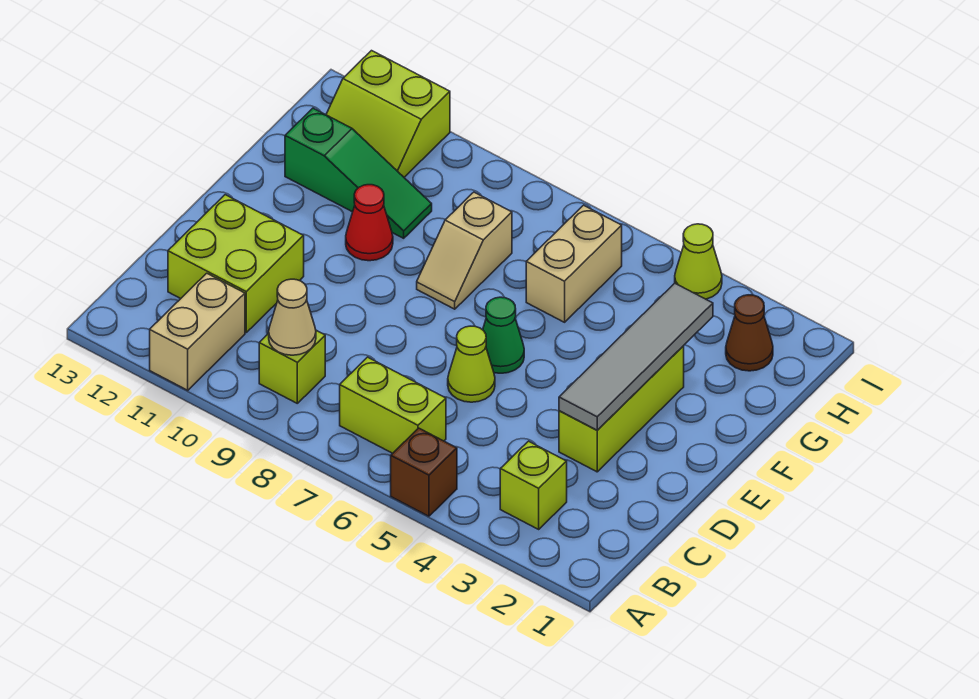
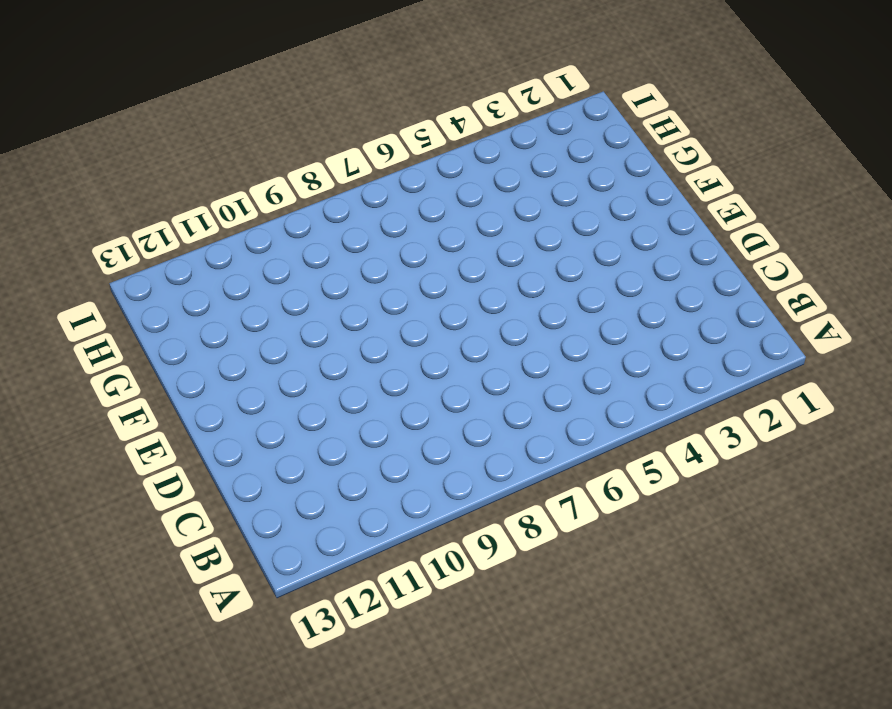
none -> brown 1x1 brick [391,428,457,516]
none -> tan 1x2 brick [150,273,245,390]
none -> lime 1x1 brick [500,441,567,529]

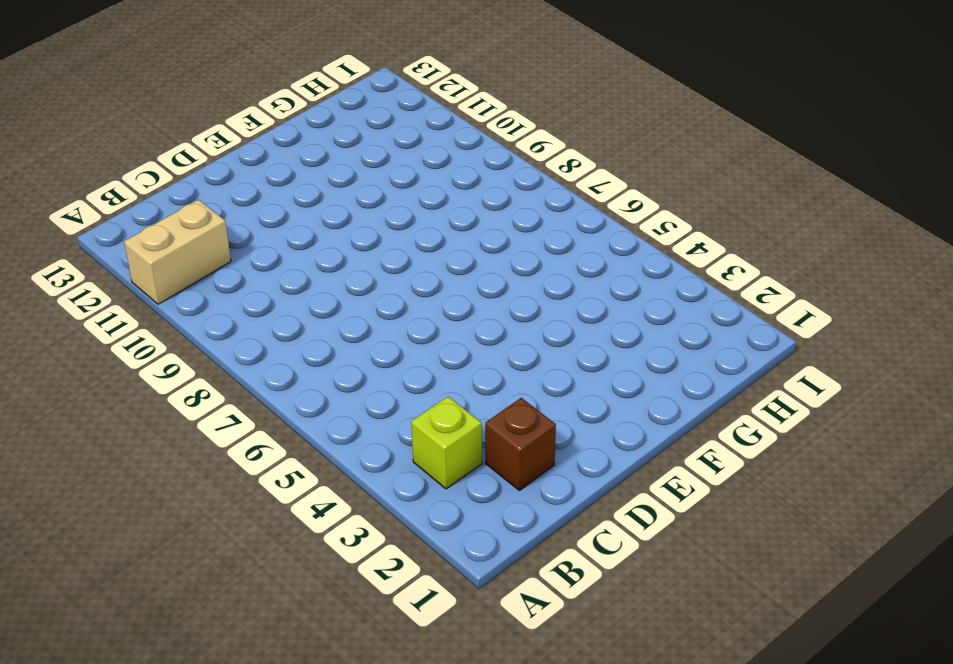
brown 1x1 brick [485,398,556,490] -> brown 1x1 brick moved to [391,428,457,516]
none -> lime 1x2 brick [340,357,446,453]
none -> lime 1x1 brick [259,330,325,403]
none -> lime 2x2 brick [168,195,304,332]

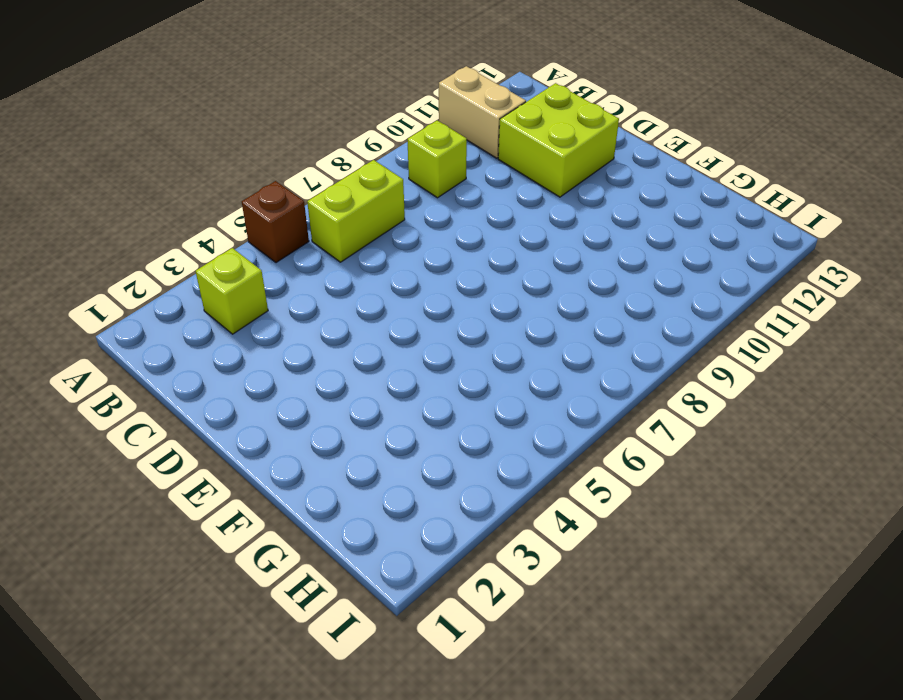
none -> lime 1x3 brick [559,346,684,472]
none -> lime 1x1 cone [448,326,495,402]
none -> green 1x1 cone [483,297,524,373]

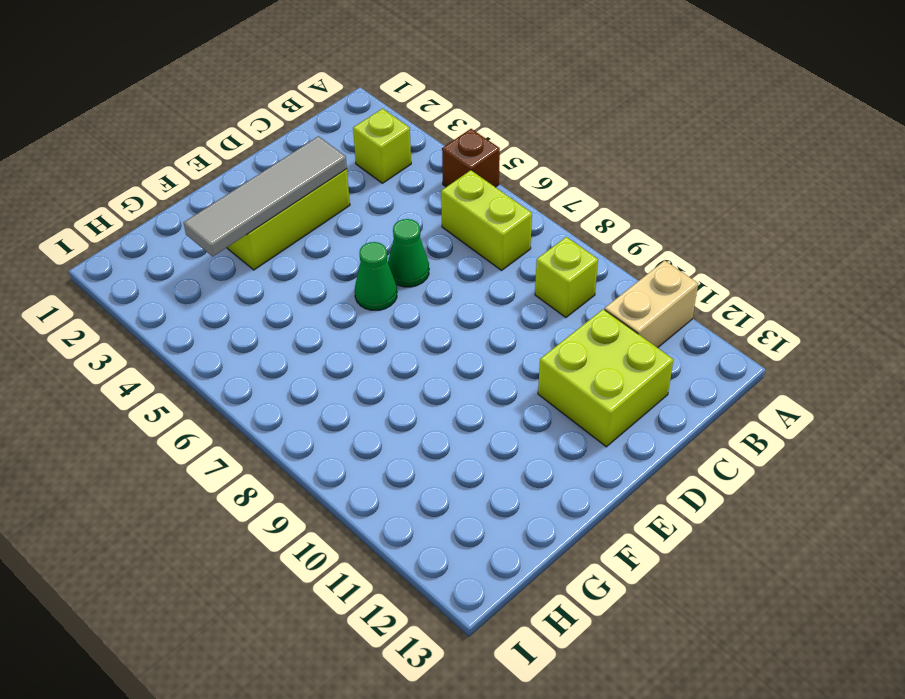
green 1x1 cone [388,219,429,287] -> lime 1x1 cone [448,326,495,402]
none -> tan 1x2 slope [417,192,512,309]
none -> red 1x1 cone [346,185,393,261]
none -> tan 1x2 brick [526,205,622,322]

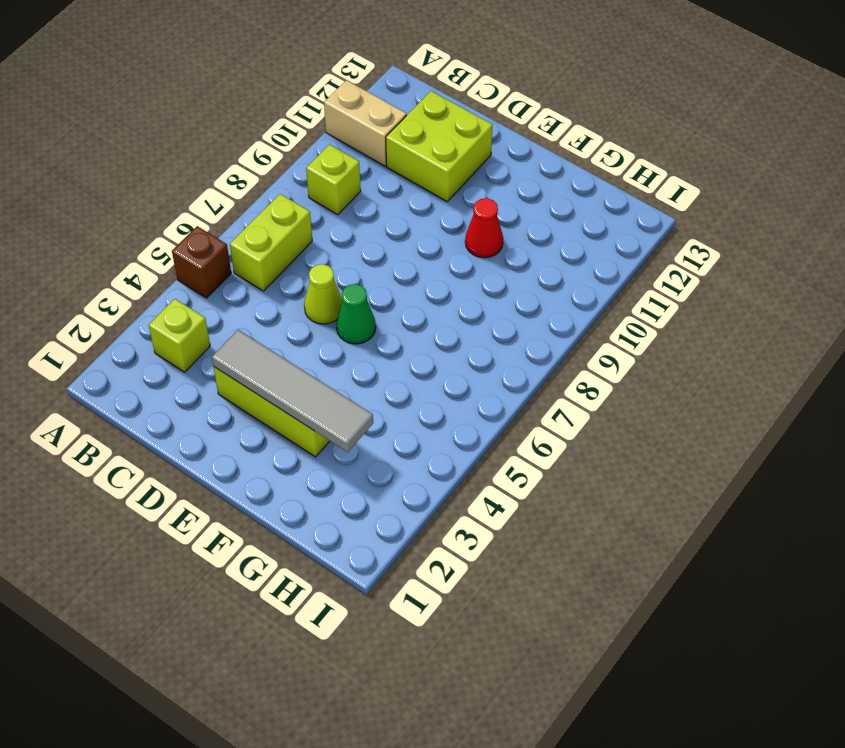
none -> tan 1x2 slope [417,192,512,309]
none -> tan 1x2 brick [526,205,622,322]
none -> green 1x3 slope [285,108,432,238]

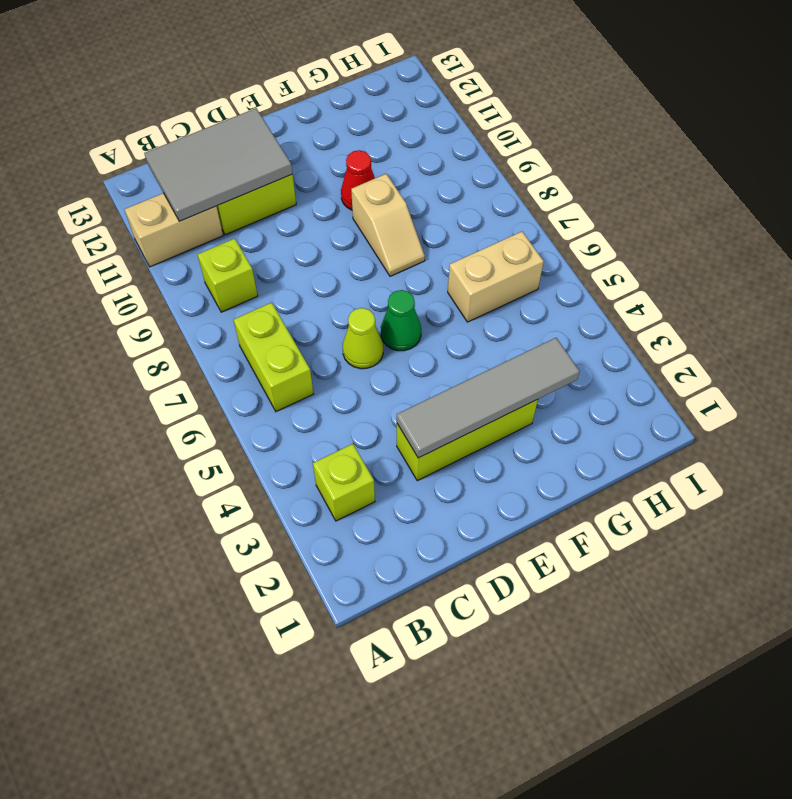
grey 2x3 tile [144,108,292,221] -> none
tan 1x2 slope [351,174,425,276] -> tan 1x2 slope turned to [417,192,512,309]
none -> brown 1x1 brick [391,428,457,516]
none -> green 1x3 slope [285,108,432,238]
none -> brown 1x1 cone [726,295,773,371]

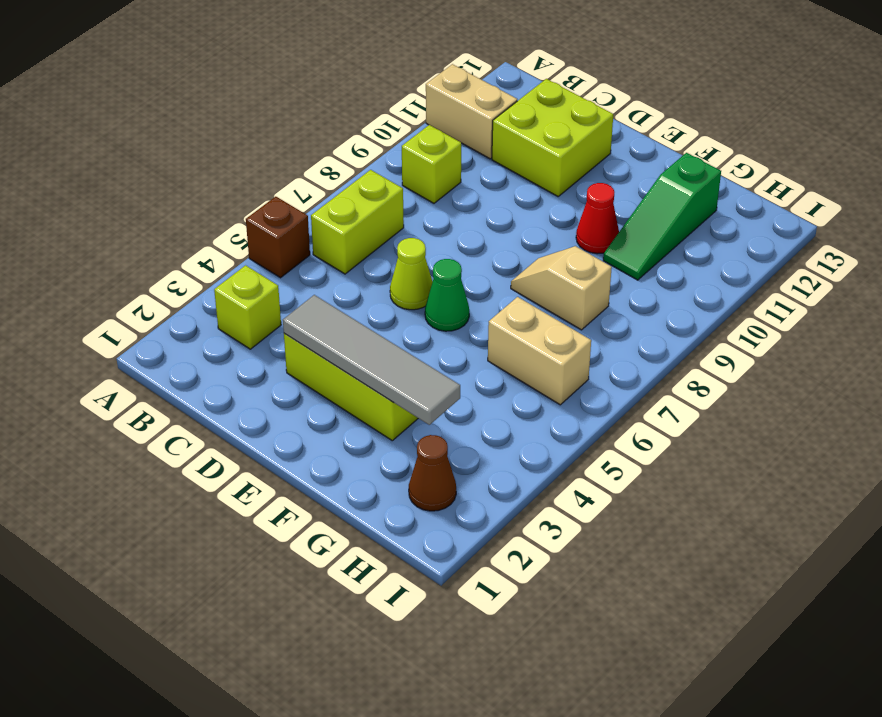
none -> lime 2x2 slope [326,51,450,177]
none -> lime 1x1 cone [675,224,722,299]
none -> tan 1x1 cone [269,279,316,355]

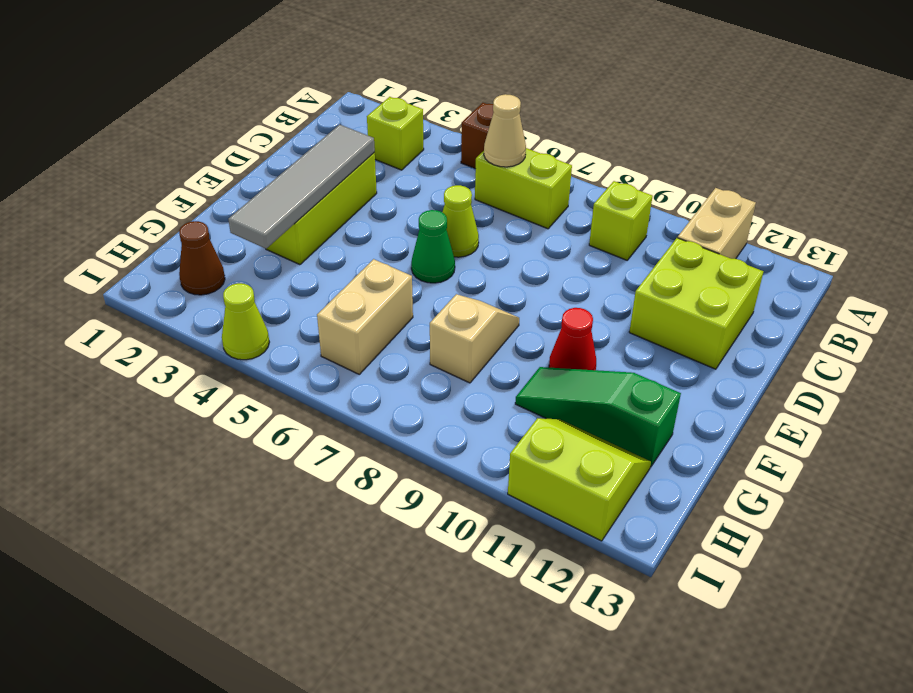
tan 1x1 cone [484,94,526,167] -> tan 1x1 cone moved to [269,279,316,355]

